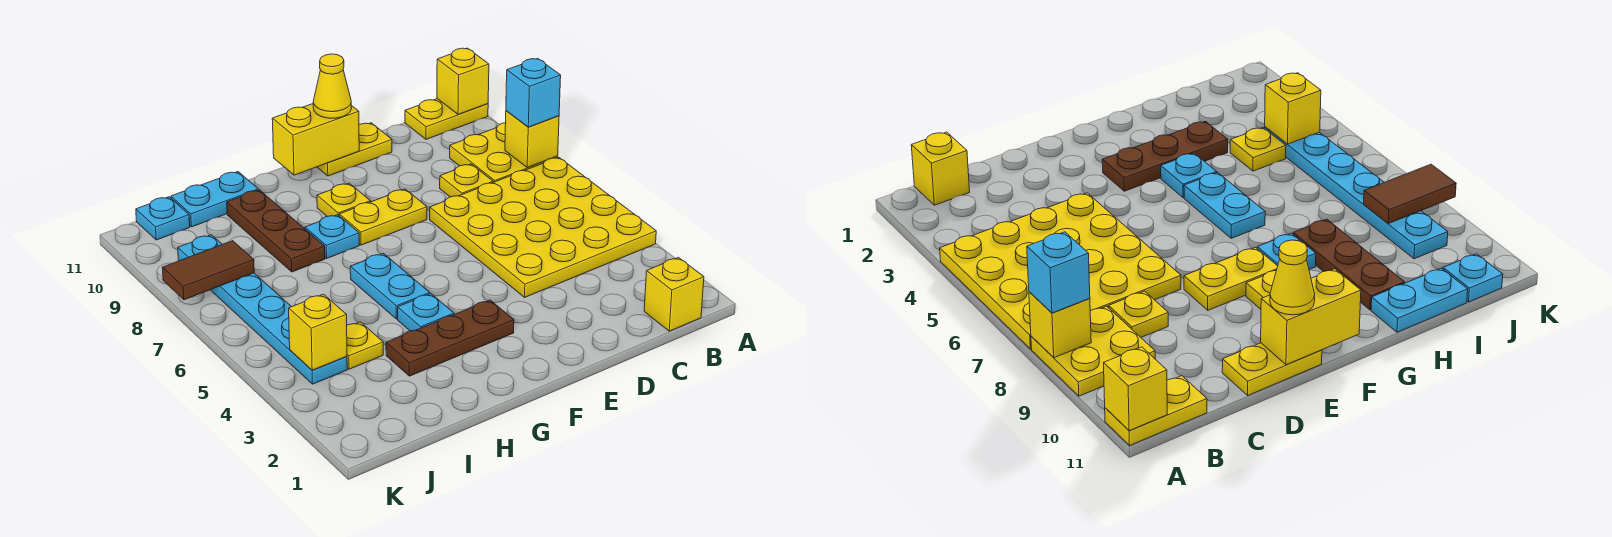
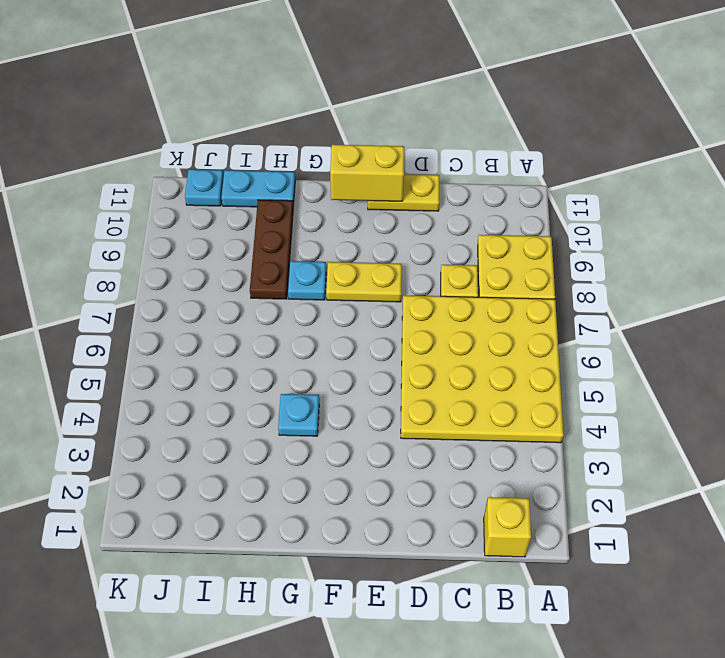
none -> yellow 1x2 plate [405,99,488,139]
none -> brown 1x3 plate [386,300,514,376]
none -> yellow 1x1 plate [317,183,371,216]

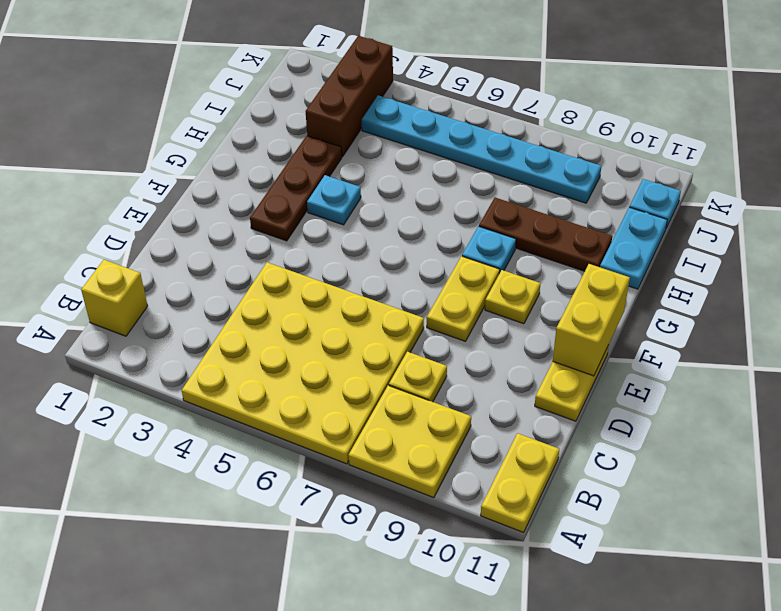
brown 1x3 brick [306,36,393,157] -> none
none -> cyan 1x2 plate [350,253,430,319]
none -> yellow 1x1 plate [347,322,383,369]
none -> yellow 1x1 brick [505,111,559,168]

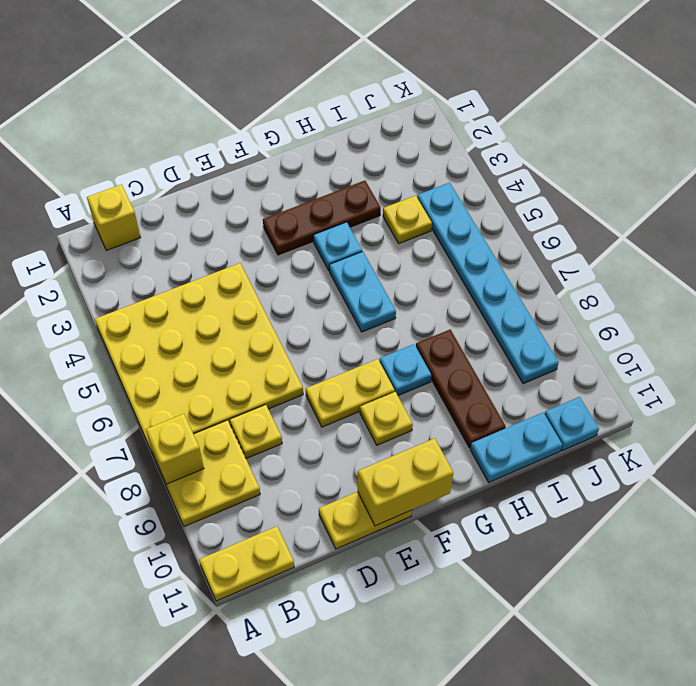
none -> yellow 1x1 brick [437,48,489,115]
none -> yellow 1x1 brick [289,294,347,370]
none -> brown 1x2 tile [162,241,254,300]

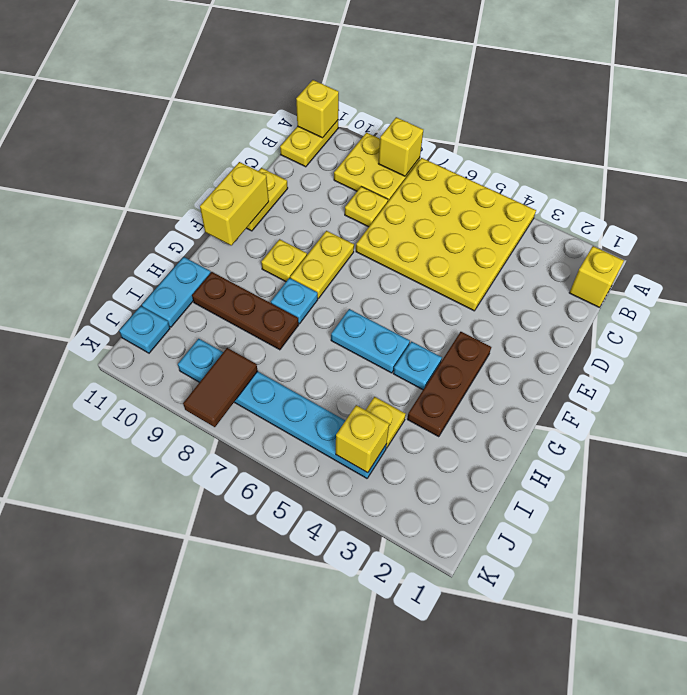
none -> cyan 1x1 brick [506,58,561,127]
none -> yellow 1x1 cone [313,54,352,118]

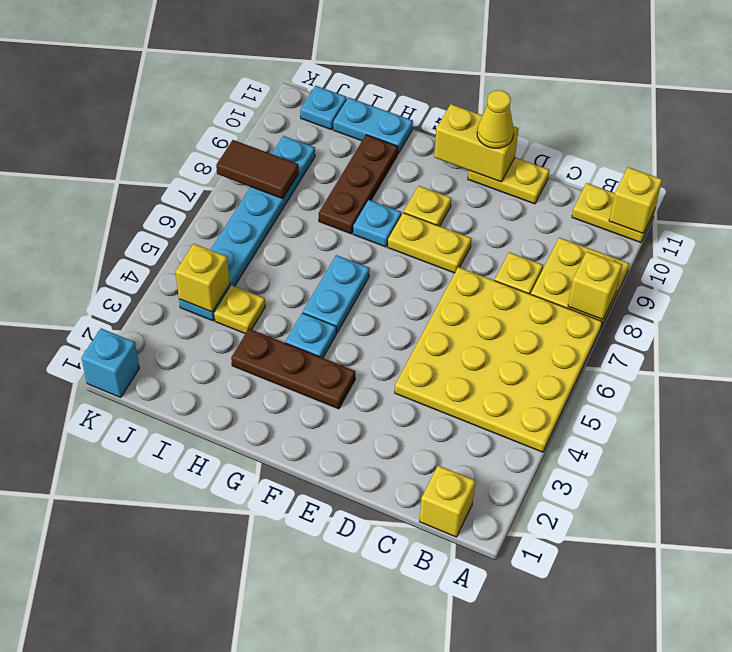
cyan 1x1 brick [81,328,139,397] -> cyan 1x1 brick moved to [506,58,561,127]

